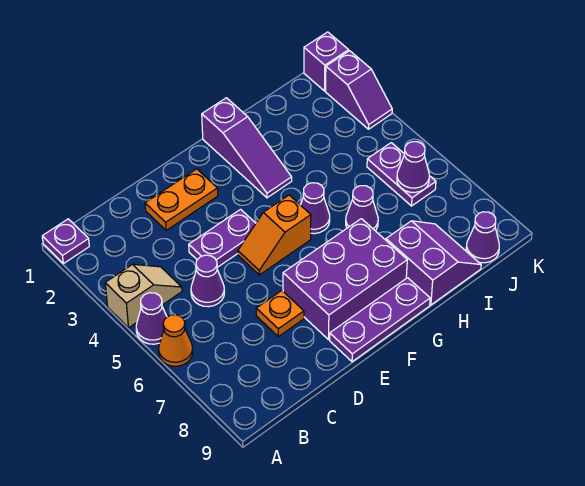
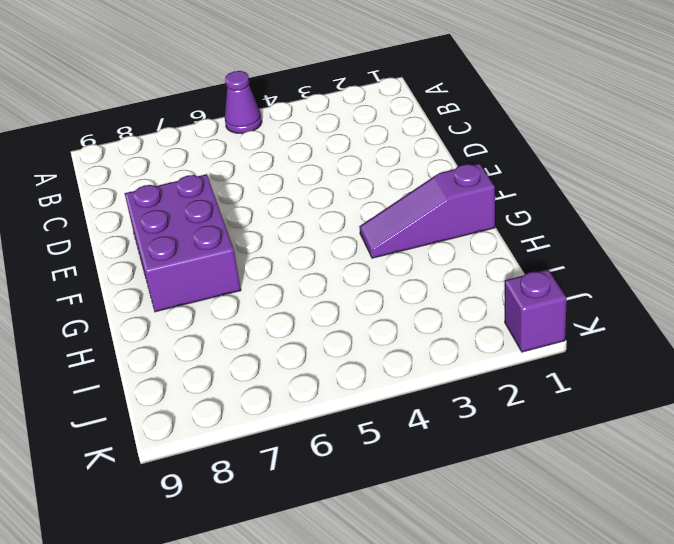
none -> purple 1x1 plate [42,219,89,264]
none -> tan 1x2 slope [105,264,182,328]
none -> orange 1x1 cone [159,315,193,366]

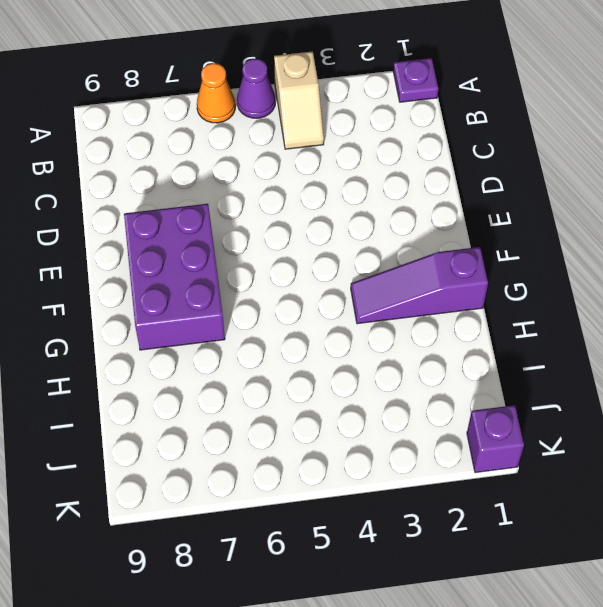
none -> purple 1x1 cone [191,255,225,307]
none -> orange 1x2 plate [145,169,218,230]
none -> purple 1x2 plate [189,209,256,267]

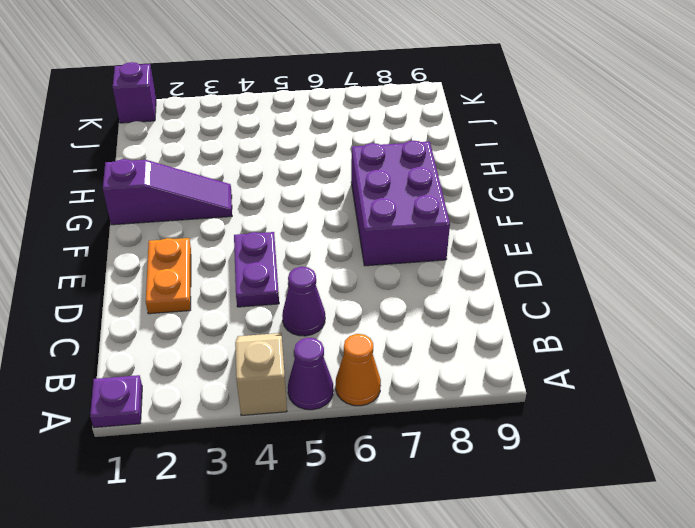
none -> orange 1x1 plate [256,291,304,337]
none -> orange 1x2 slope [238,195,311,275]
none -> purple 1x3 plate [330,278,430,362]

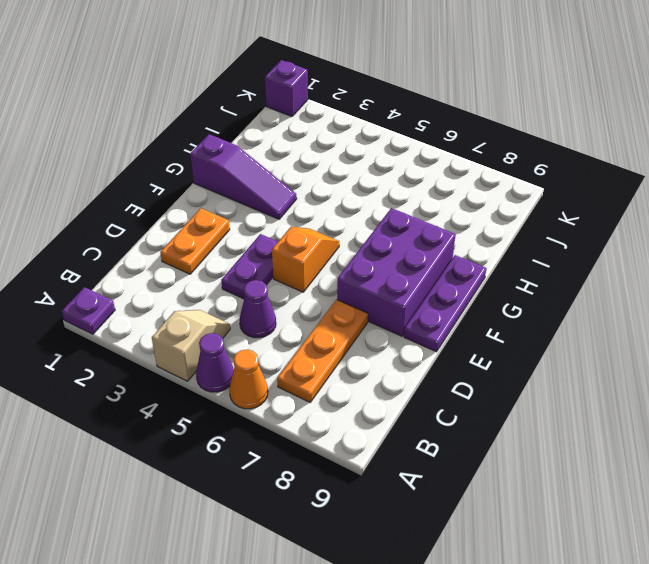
orange 1x3 plate [277,300,368,402] -> orange 1x1 plate [256,291,304,337]
orange 1x2 slope [272,227,339,292] -> orange 1x2 slope turned to [238,195,311,275]
none -> purple 1x1 cone [301,183,330,234]
none -> purple 1x1 cone [346,186,378,231]
none -> purple 2x2 slope [386,221,481,305]

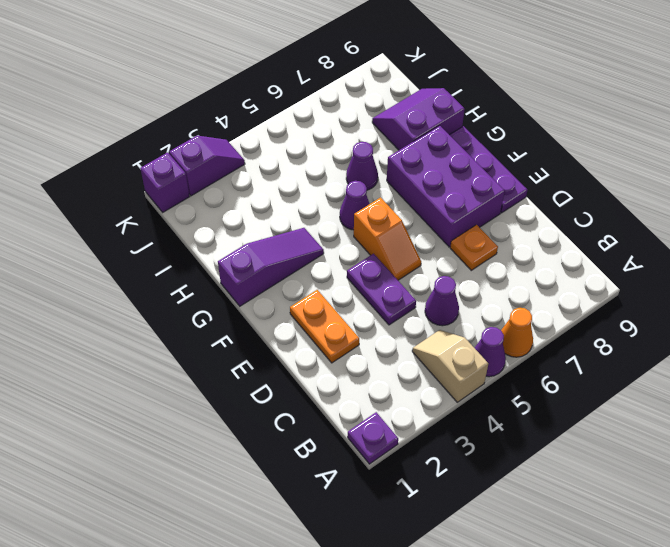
none -> purple 1x2 plate [367,143,436,206]
none -> purple 1x1 cone [466,212,499,263]
none -> purple 1x1 cone [397,142,429,192]

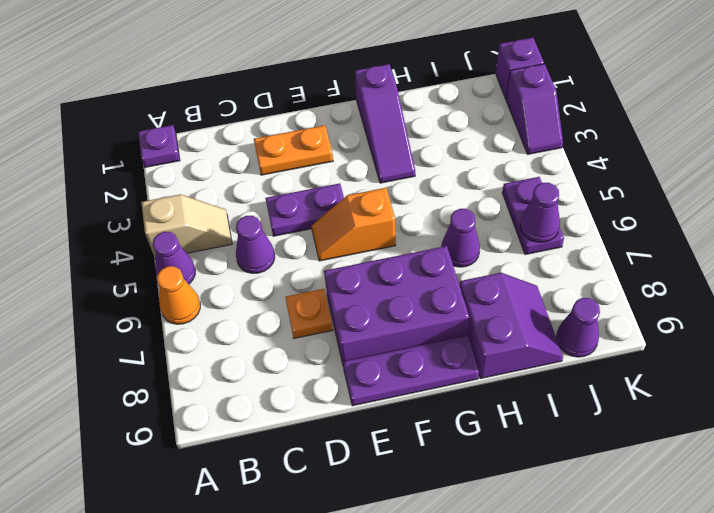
none -> purple 1x1 cone [301,183,330,234]

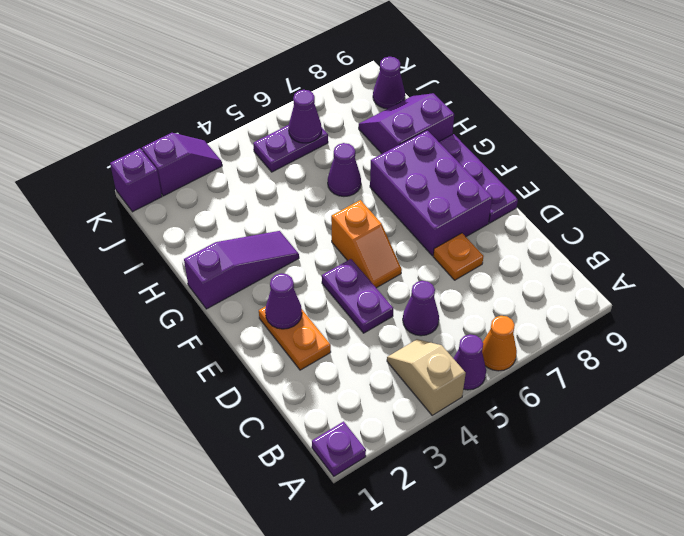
purple 1x1 cone [265,273,302,329] -> purple 1x1 cone moved to [301,183,330,234]

